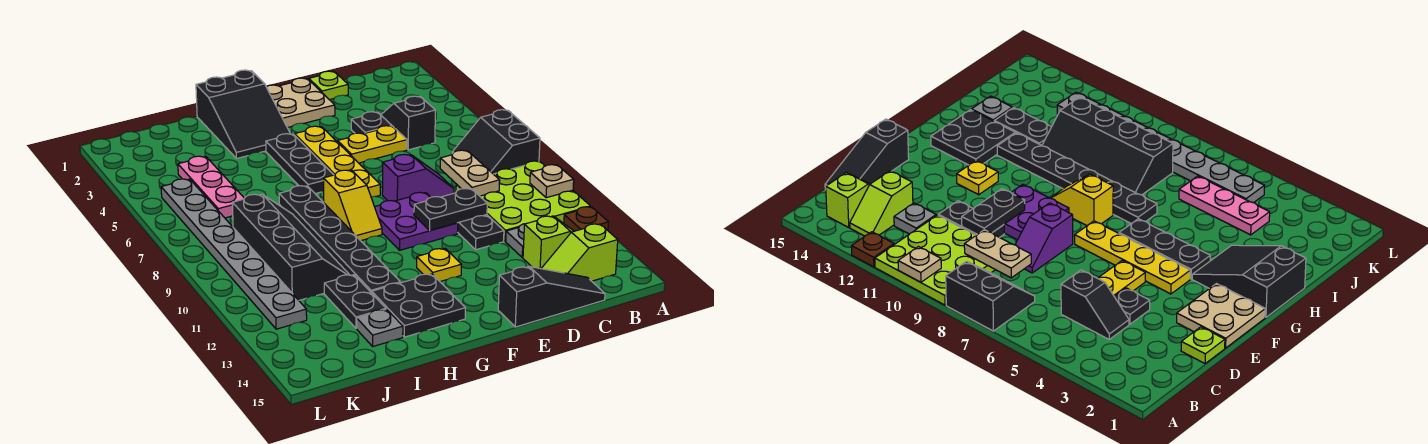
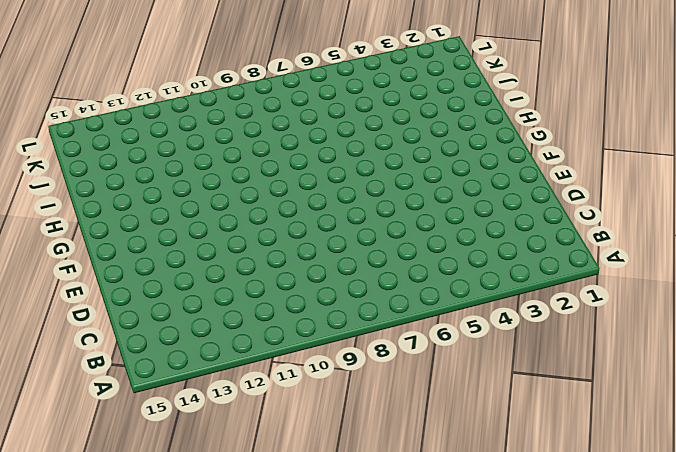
none -> black 2x2 slope [453,110,540,174]
none -> lime 3x3 plate [456,161,591,241]
none -> brown 1x1 plate [564,207,609,231]
none -> lime 1x2 slope [523,216,574,269]

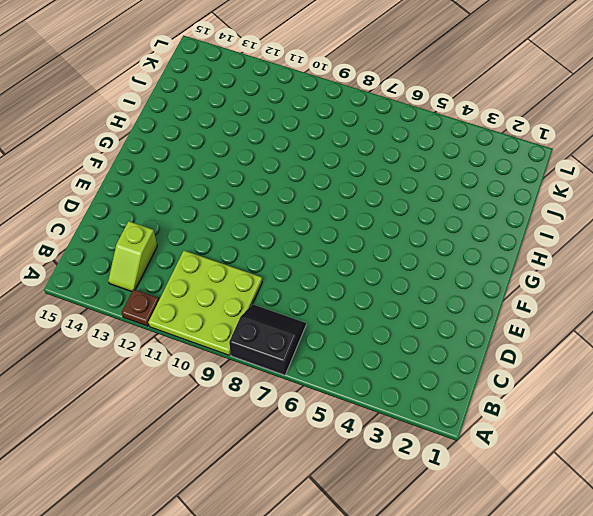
none -> lime 1x2 slope [541,224,618,281]
none -> black 1x2 slope [381,96,435,150]
none -> grey 1x1 plate [506,224,524,258]
none -> black 1x3 slope [498,267,605,327]

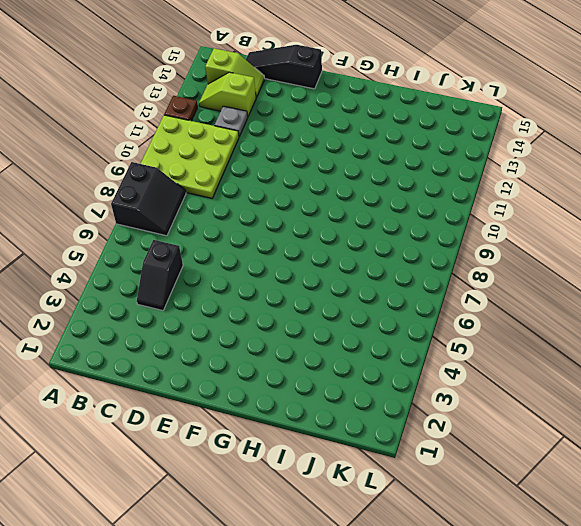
none -> lime 1x1 plate [309,71,348,100]
none -> black 1x1 plate [351,112,392,134]
none -> yellow 1x2 plate [337,126,407,163]
none -> purple 1x2 slope [382,154,454,201]

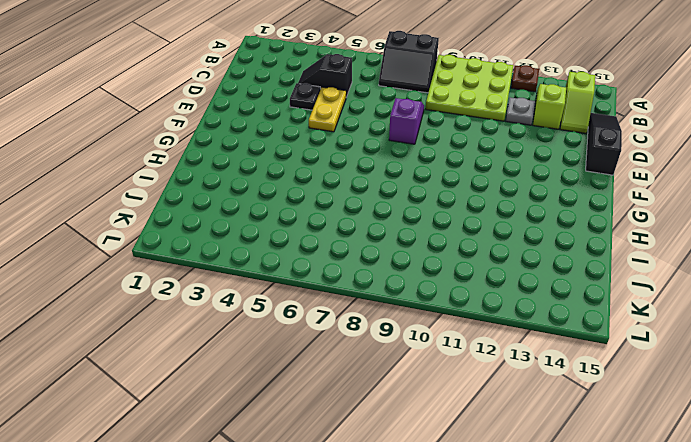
none -> lime 1x1 plate [309,71,348,100]
none -> black 1x2 plate [457,215,504,250]
none -> tan 2x2 plate [267,78,335,128]
none -> purple 2x2 plate [375,192,458,250]

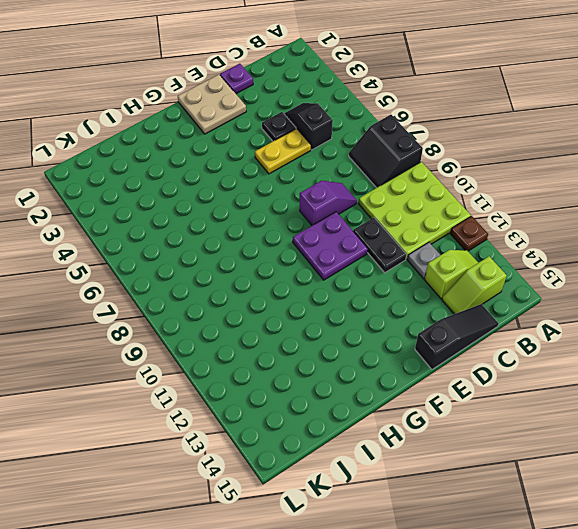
purple 1x1 plate [220,64,253,94] -> lime 1x1 plate [309,71,348,100]
none -> yellow 1x4 plate [295,126,380,197]
none -> yellow 1x1 plate [417,249,462,282]
none -> black 2x3 slope [196,70,290,159]
none -> black 1x3 plate [266,134,333,194]

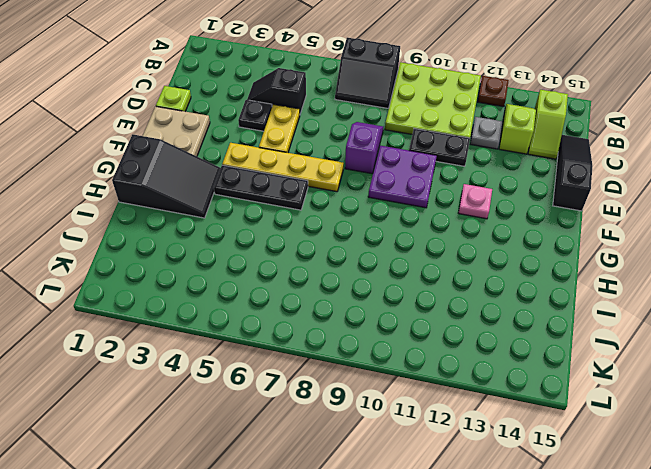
pink 1x1 plate [458,184,492,219] -> yellow 1x1 plate [417,249,462,282]
none -> yellow 1x2 slope [324,170,382,241]
none -> black 2x2 plate [372,274,466,337]
none -> black 1x6 plate [279,186,400,293]
none -> black 2x4 slope [232,194,349,300]

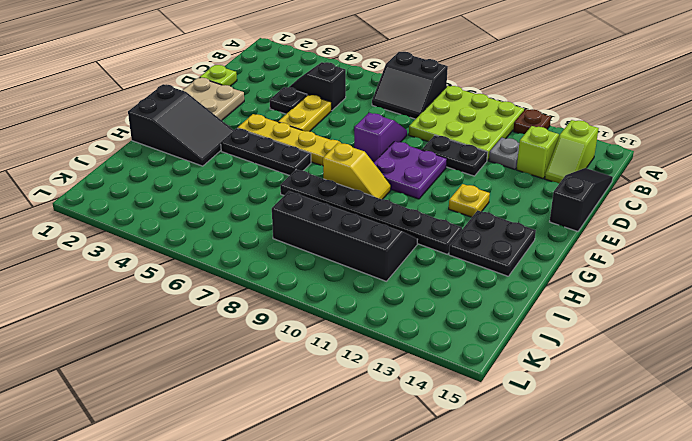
none -> black 1x2 plate [324,275,386,328]
none -> grey 1x1 plate [357,309,403,346]
none -> pink 1x3 plate [178,156,244,218]
none -> grey 1x8 plate [161,179,307,329]

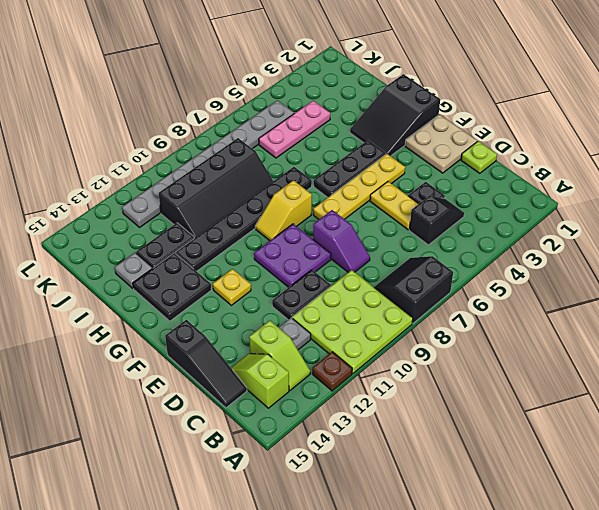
none -> tan 1x1 plate [530,165,574,198]
none -> tan 1x2 plate [440,150,500,196]
none -> black 1x2 plate [414,188,487,230]

